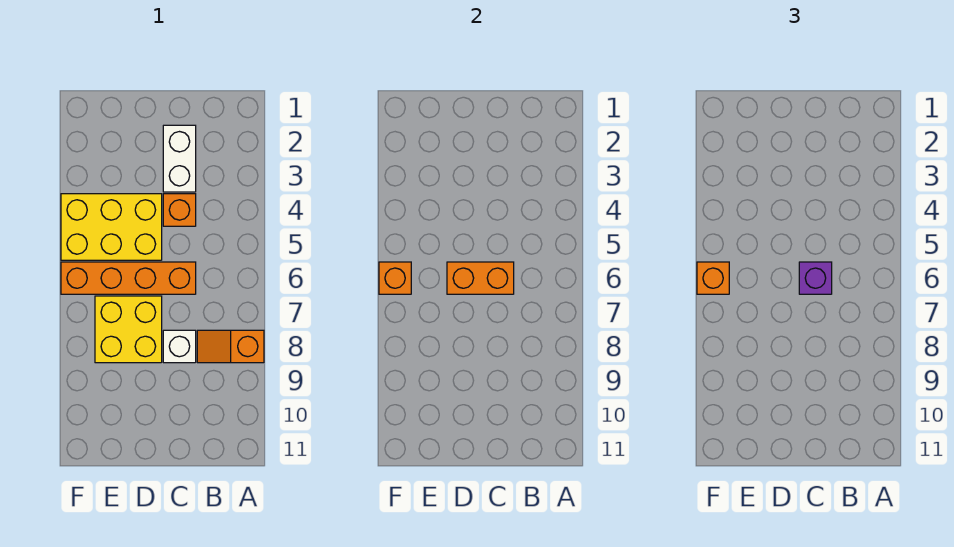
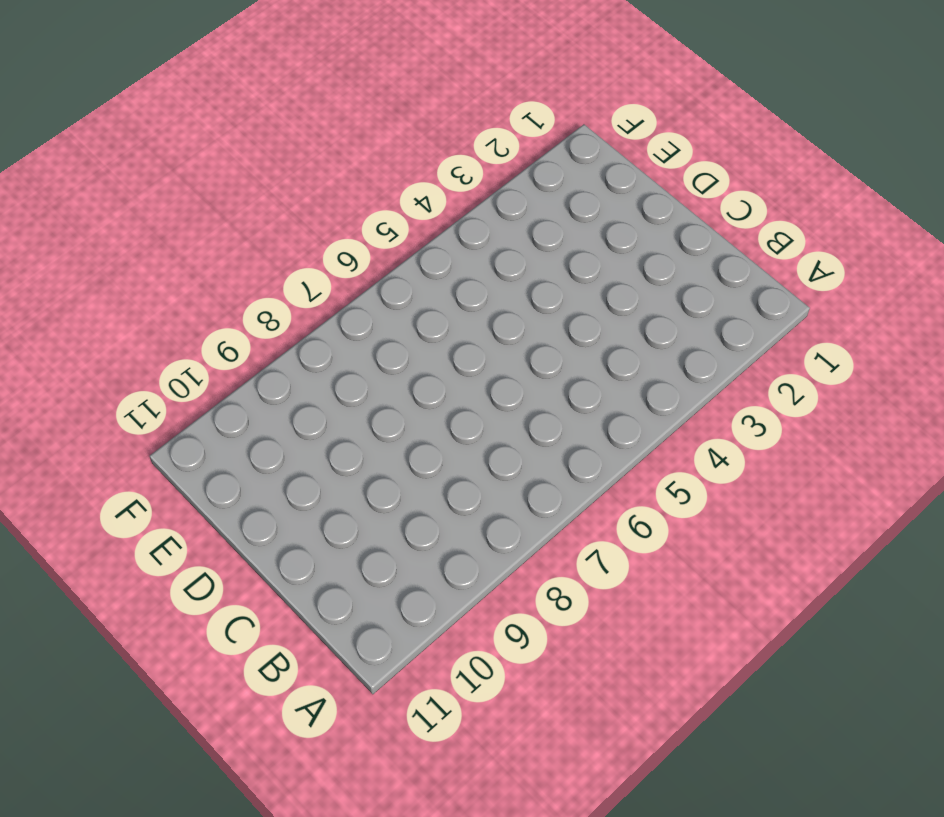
none -> orange 1x2 slope [197,330,264,363]
none -> white 1x2 brick [163,125,196,192]

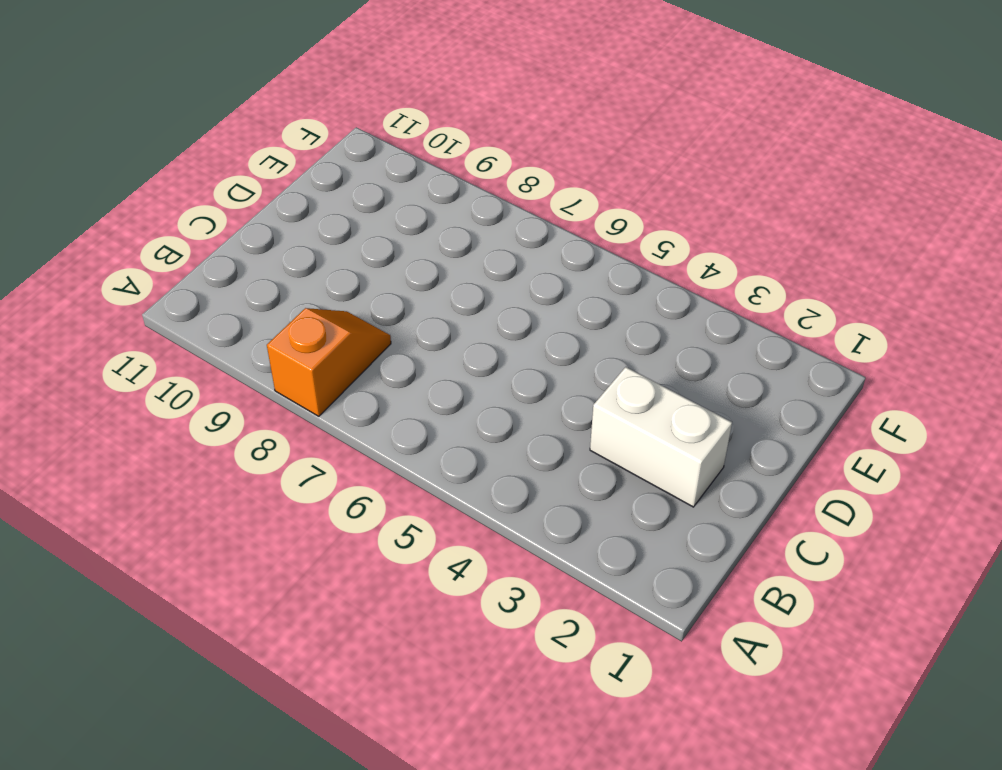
none -> orange 1x1 brick [163,194,196,226]
none -> orange 1x4 brick [61,262,196,294]

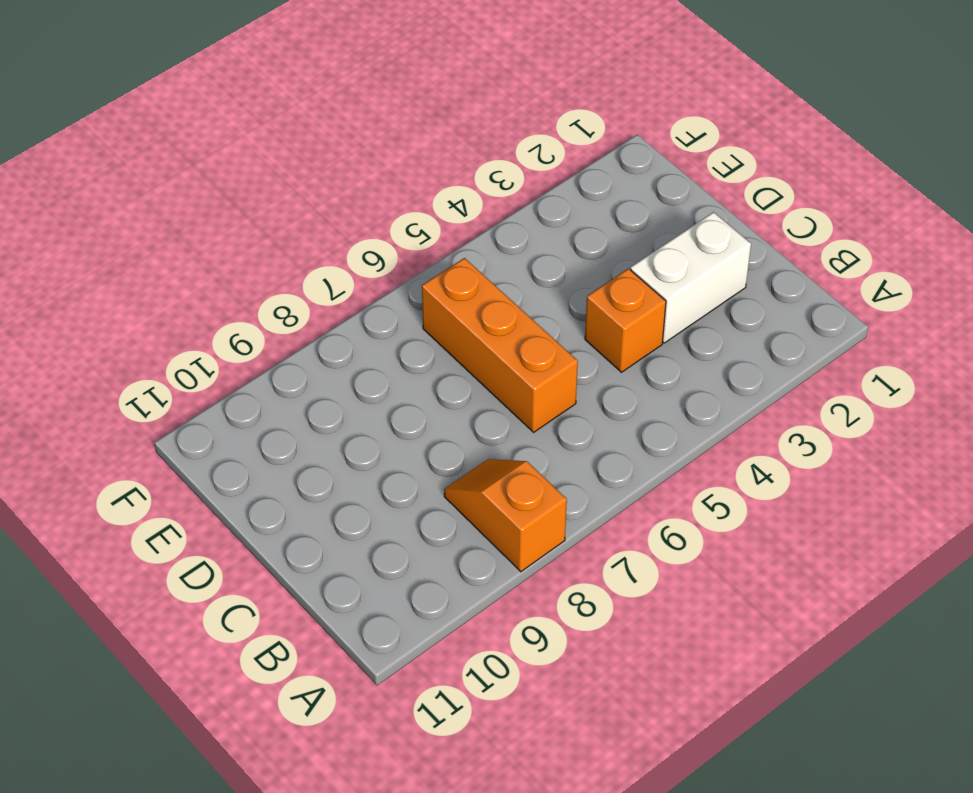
orange 1x3 brick [422,258,578,432] -> orange 1x4 brick [61,262,196,294]
none -> white 1x1 brick [163,330,196,363]
none -> yellow 2x3 brick [61,194,162,260]

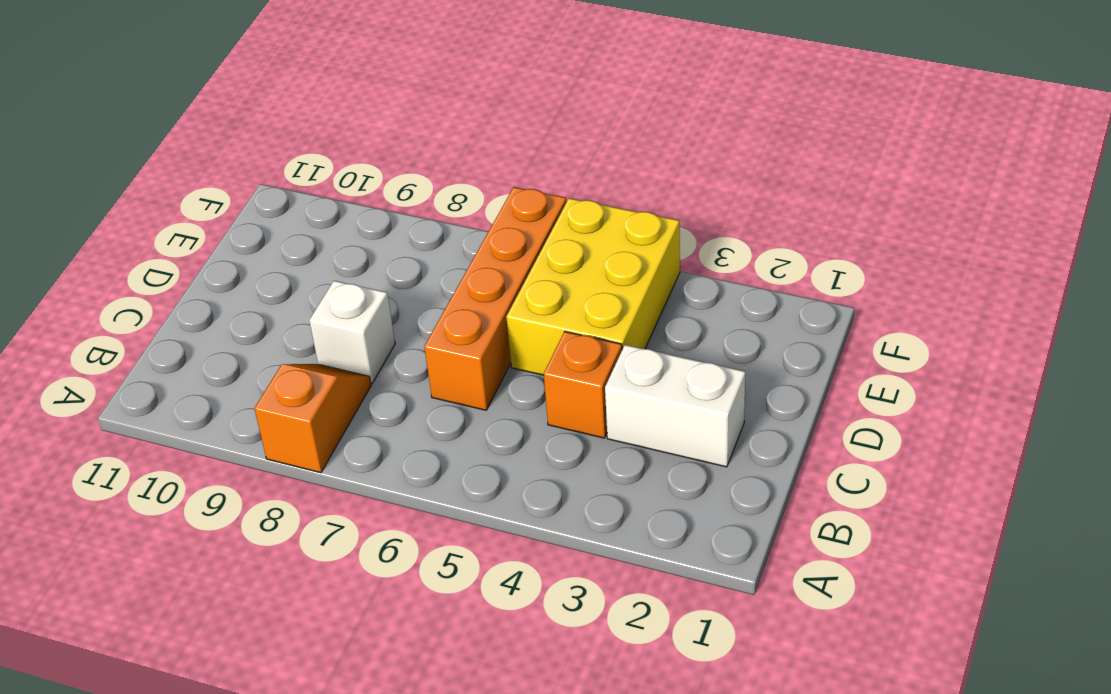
none -> yellow 2x2 brick [95,296,162,363]
none -> orange 1x2 brick [447,262,514,294]

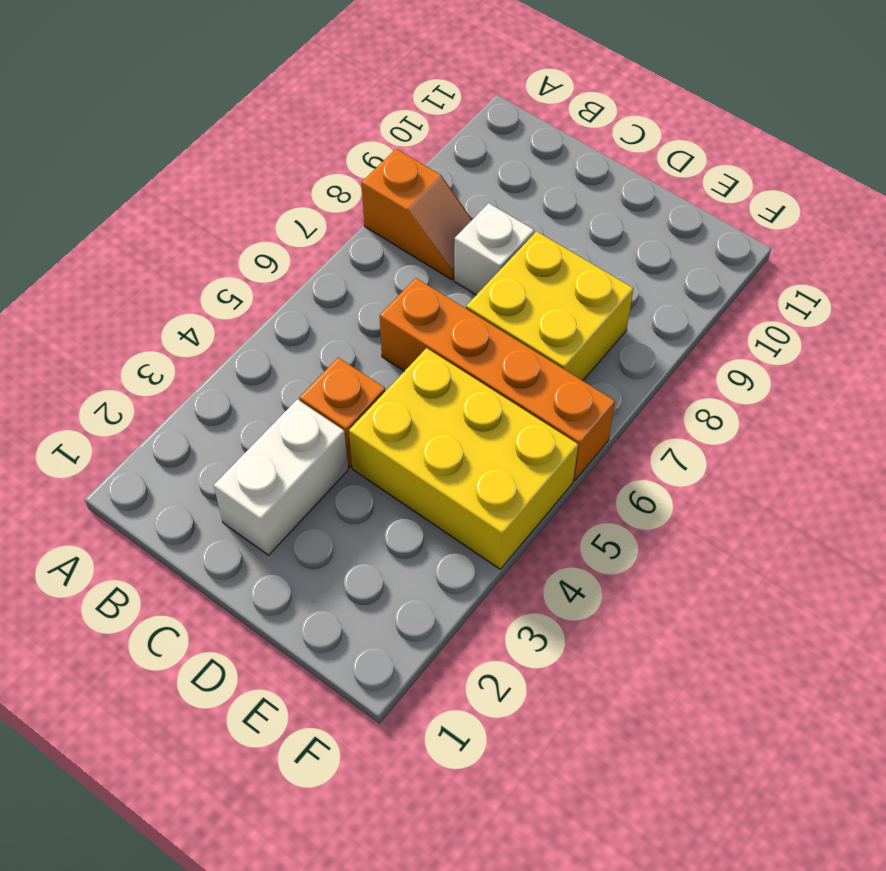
none -> orange 1x2 brick [447,262,514,294]
none -> orange 1x1 brick [379,262,411,294]

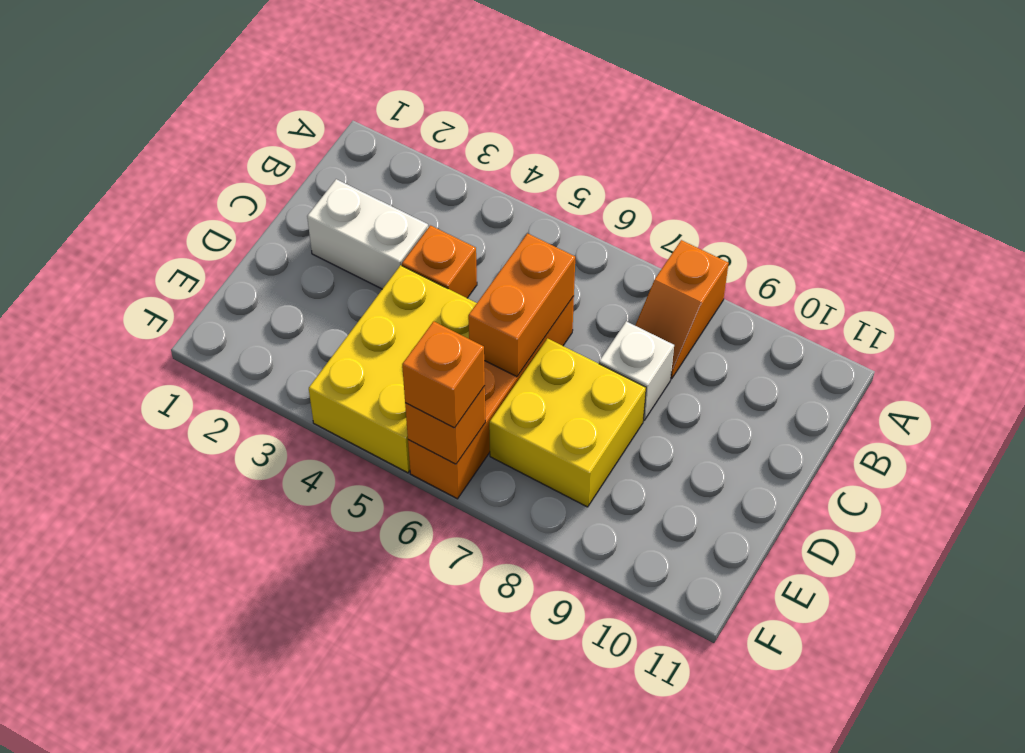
none -> purple 1x1 brick [799,262,832,294]

